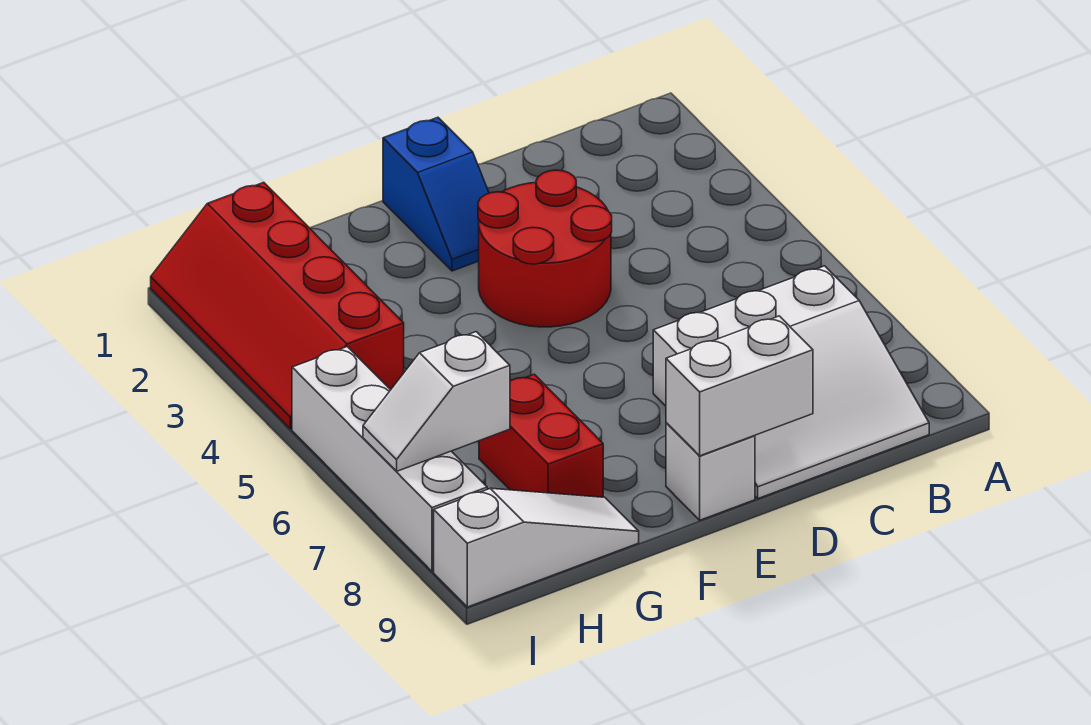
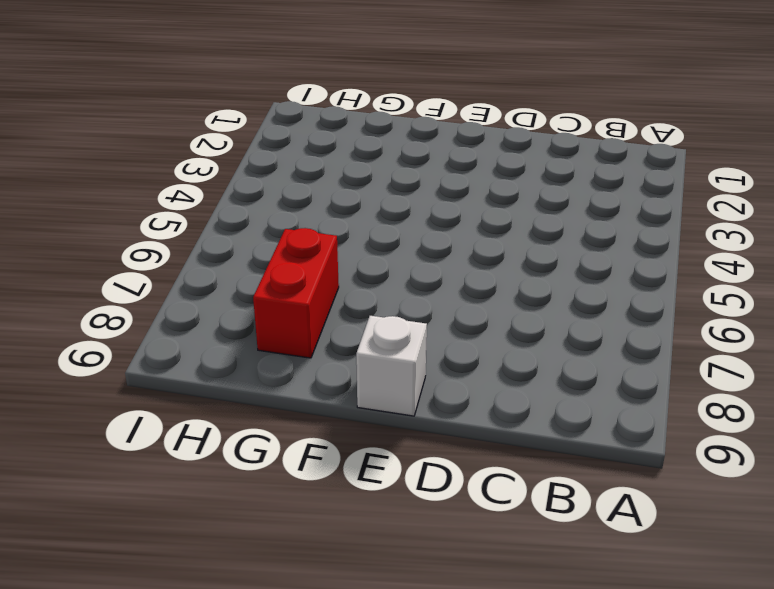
none -> white 3x3 slope [653,266,929,498]
none -> red 2x2 round brick [478,170,612,327]

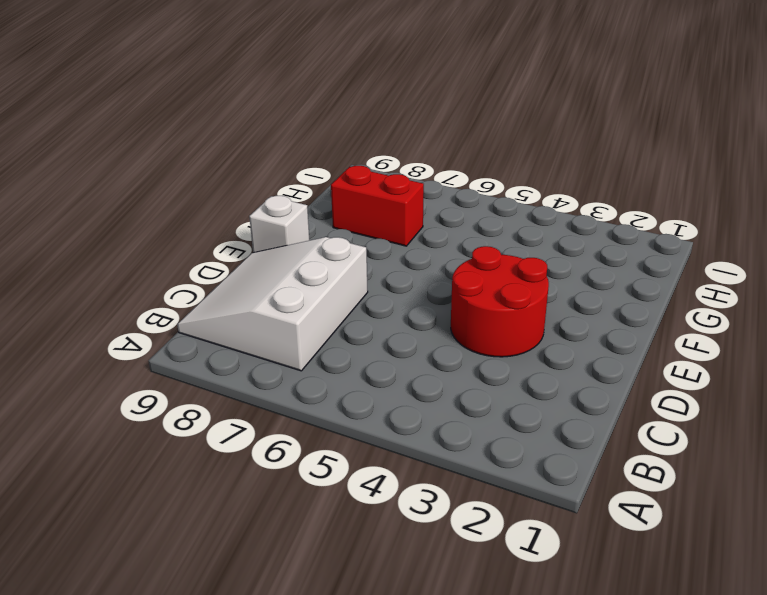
none -> blue 1x2 slope [383,117,489,271]
none -> white 1x3 slope [434,488,639,607]

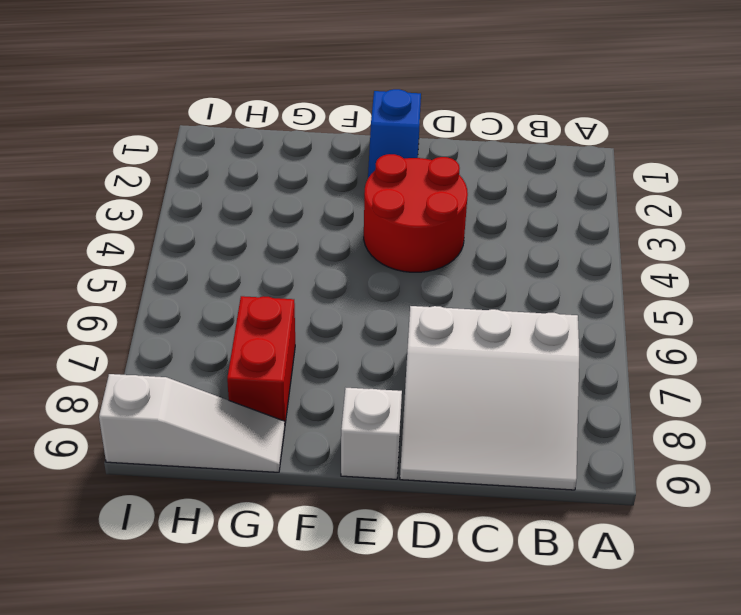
none -> red 2x4 slope [151,182,404,429]
none -> white 1x4 brick [292,347,487,571]

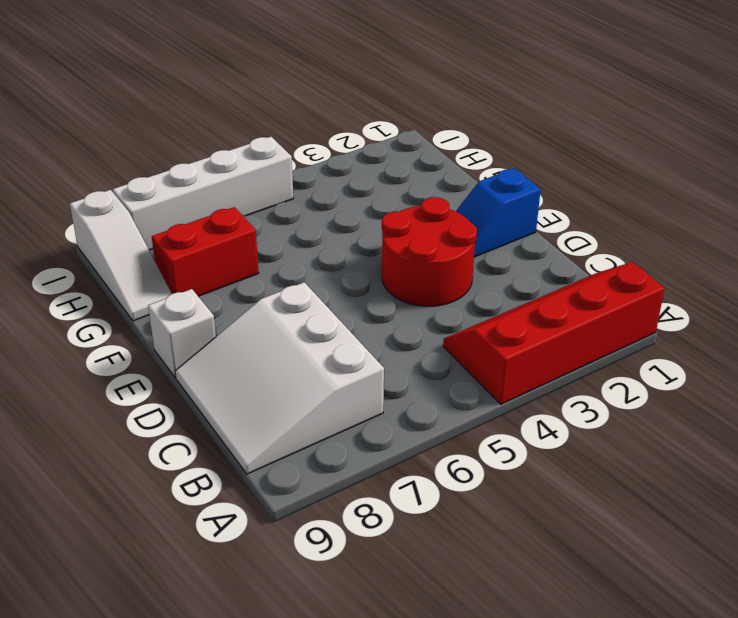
red 2x4 slope [443,262,665,404] -> red 2x4 slope moved to [151,182,404,429]
none -> white 1x2 brick [666,316,813,456]
none -> white 1x2 slope [363,332,510,471]

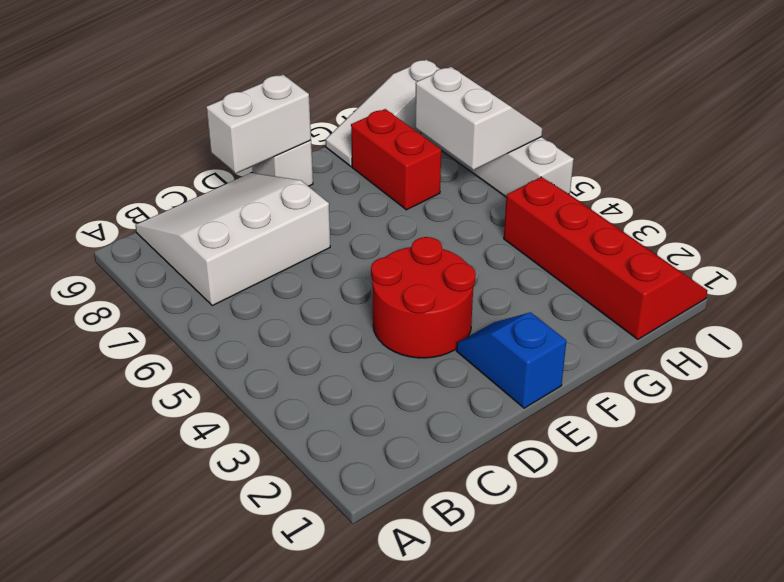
white 2x2 slope [415,67,542,170] -> white 1x2 slope [363,332,510,471]

